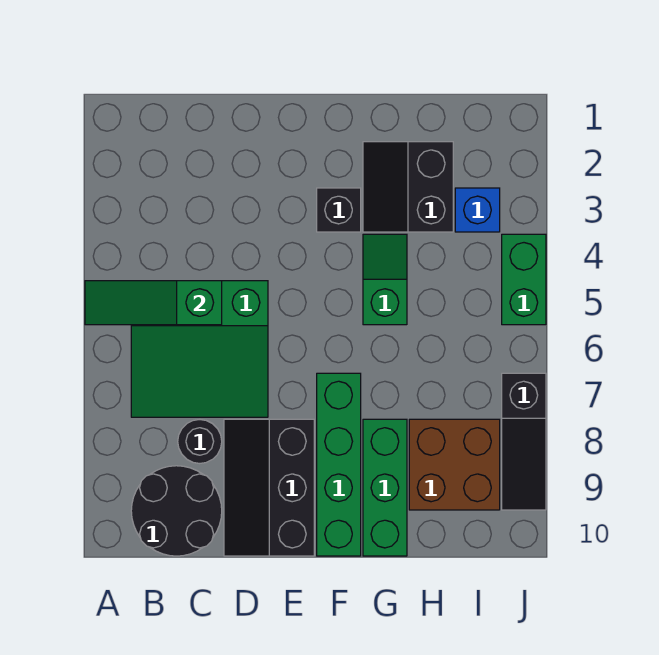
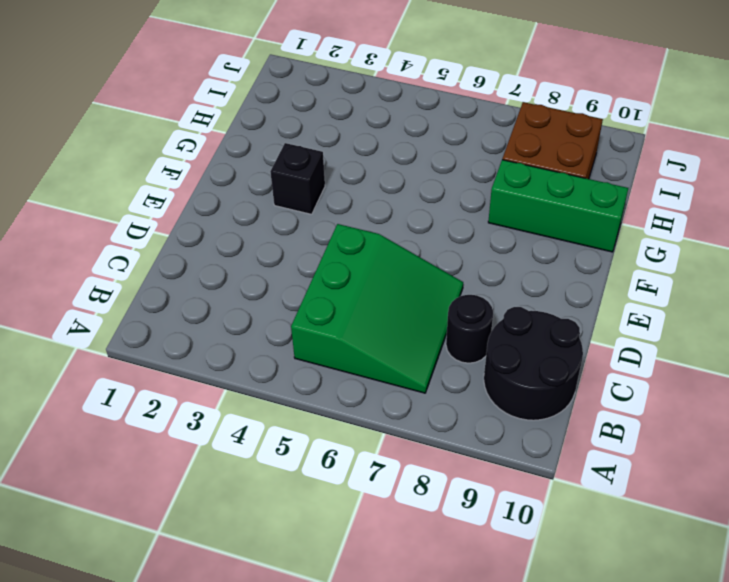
none -> black 2x3 slope [224,419,314,556]
none -> green 1x4 brick [317,373,361,556]
none -> black 2x2 slope [363,142,453,232]

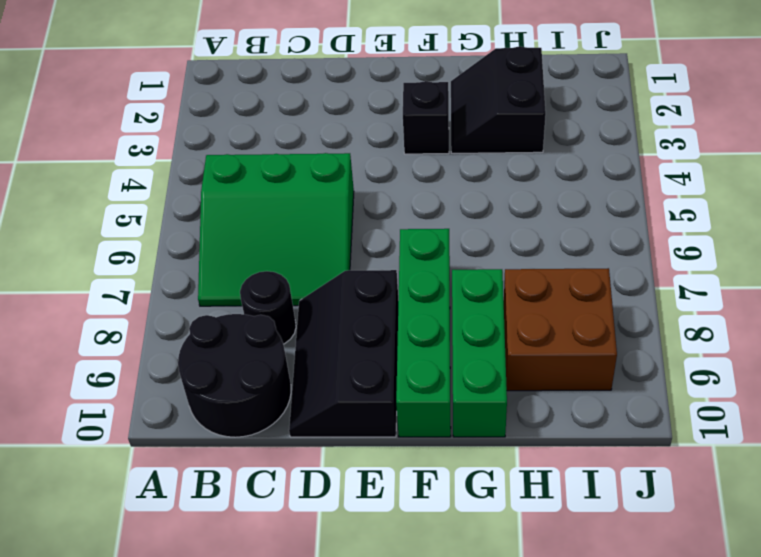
none -> green 1x2 slope [363,234,407,325]
none -> blue 1x1 brick [455,188,500,232]
none -> green 1x2 brick [502,234,546,325]

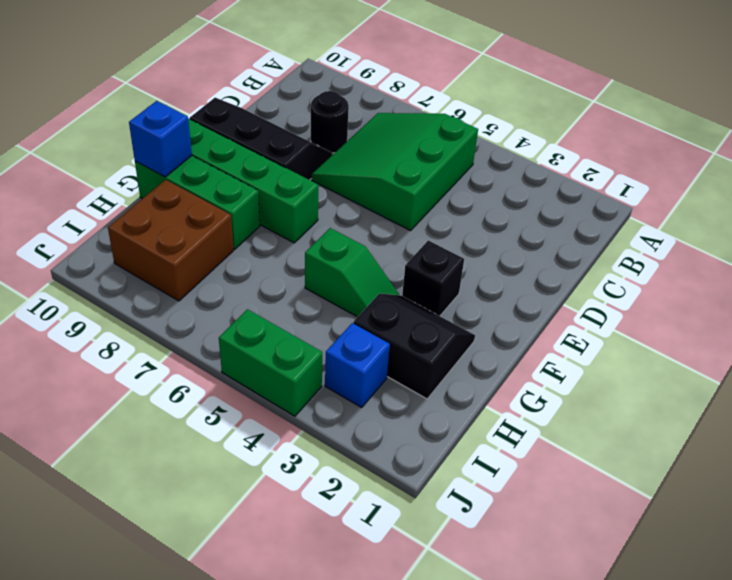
blue 1x1 brick [129,101,192,177] -> none
none -> black 2x2 round brick [131,466,222,556]
none -> black 1x3 slope [502,373,546,510]
none -> green 1x3 slope [85,281,222,325]

